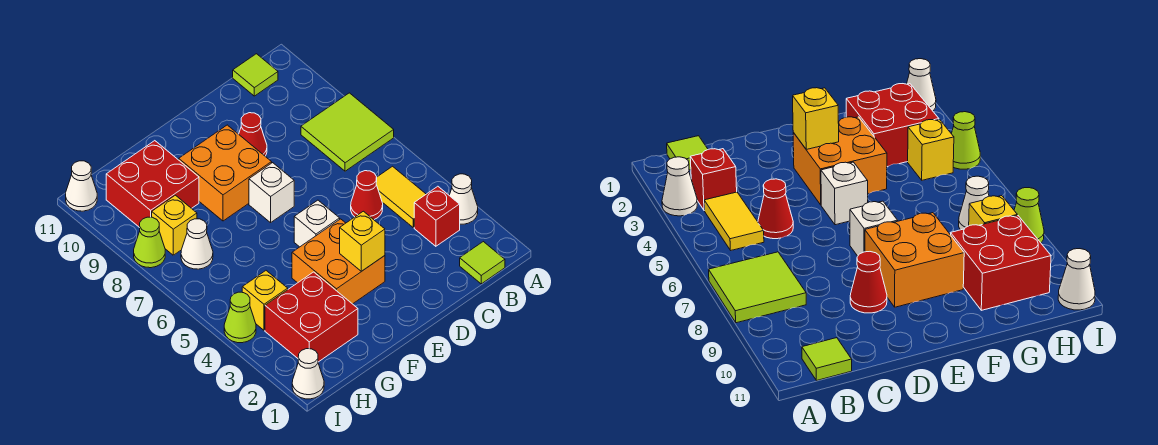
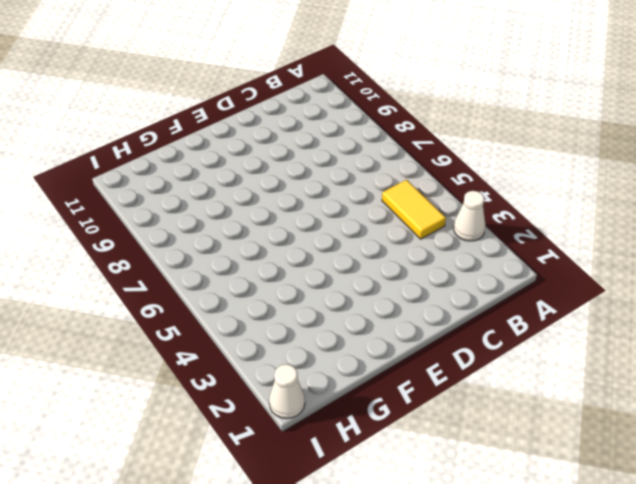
none -> lime 2x2 tile [301,93,394,171]
none -> lime 1x1 tile [460,242,505,284]
none -> red 1x1 brick [414,186,460,246]

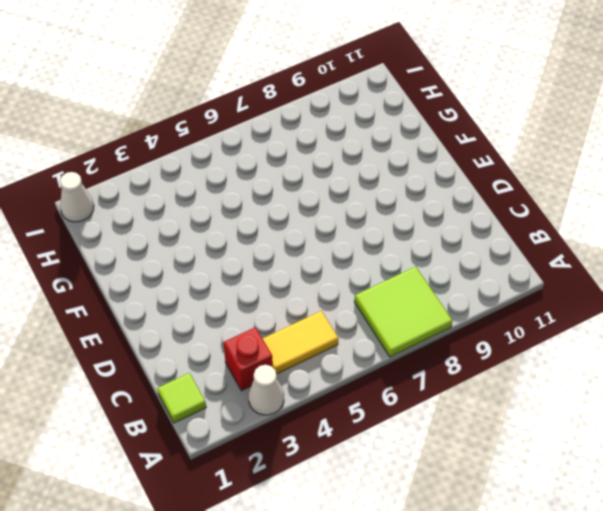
none -> lime 1x1 tile [233,54,278,96]
none -> red 1x1 cone [351,171,383,220]
none -> red 1x1 cone [239,113,267,156]

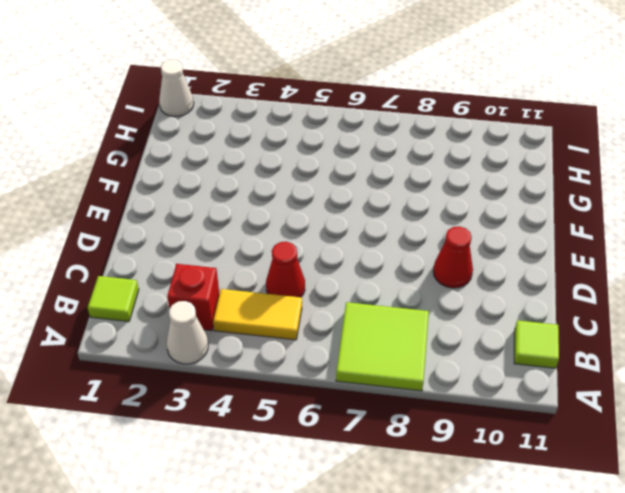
none -> orange 2x2 brick [292,219,385,304]
none -> white 1x1 brick [294,200,340,247]
none -> white 1x1 brick [249,163,294,223]

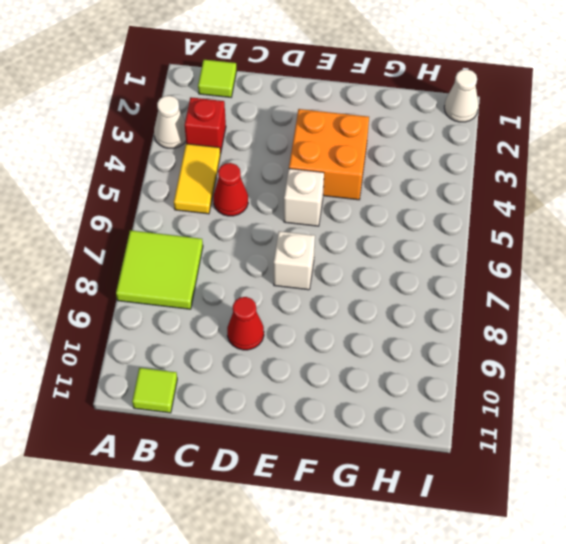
none -> orange 2x2 brick [179,125,272,221]
none -> red 2x2 brick [265,272,358,362]
none -> red 2x2 brick [106,141,199,228]

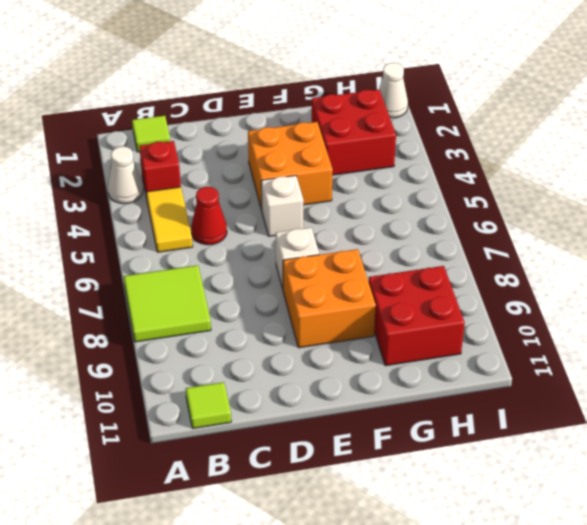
none -> red 1x1 cone [239,113,267,156]
none -> yellow 1x1 brick [242,271,288,330]
none -> white 1x1 cone [181,219,213,269]

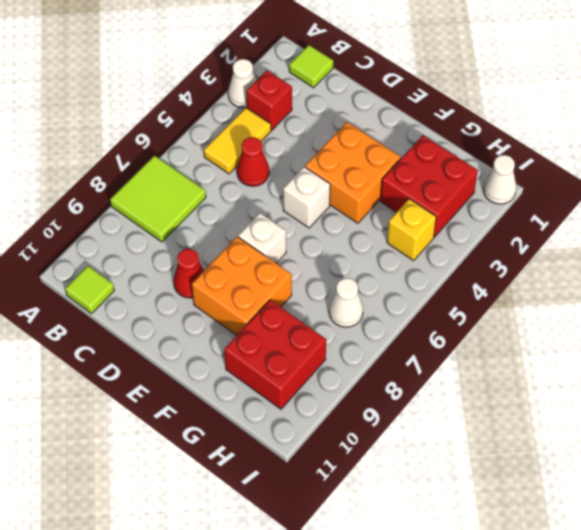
none -> yellow 1x1 brick [152,195,197,255]
none -> lime 1x1 cone [224,292,256,343]
none -> lime 1x1 cone [134,217,165,268]

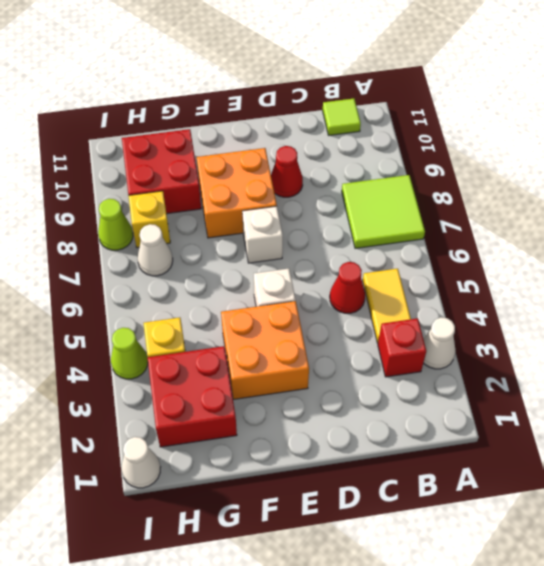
none -> lime 1x1 tile [460,242,505,284]
none -> white 1x1 cone [66,161,97,211]
none -> yellow 1x1 brick [340,211,385,271]

